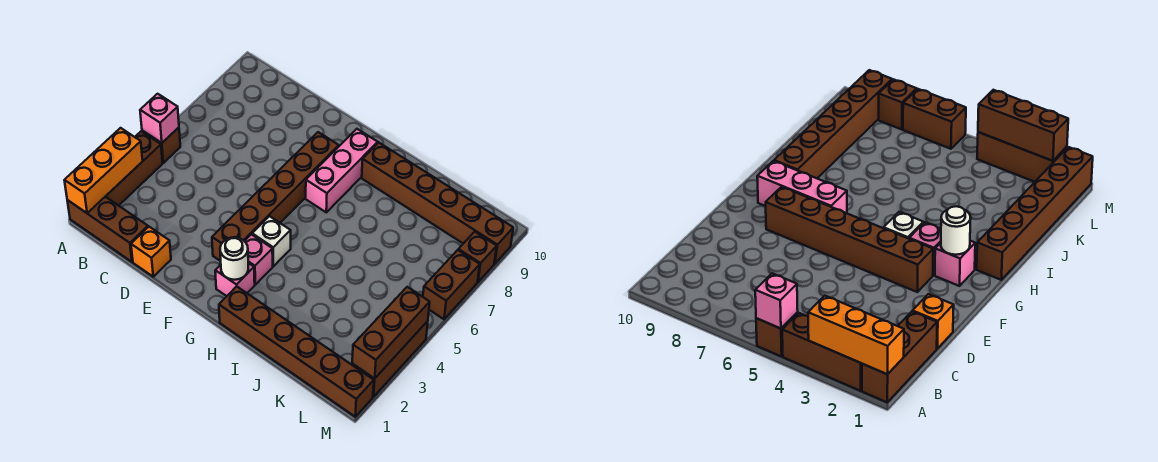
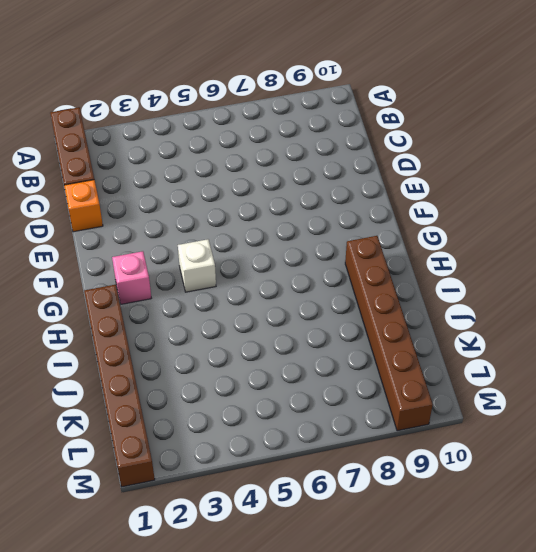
none -> brown 1x3 brick [105,131,163,206]
none -> brown 1x1 brick [142,128,180,163]
none -> brown 1x6 brick [212,132,339,261]

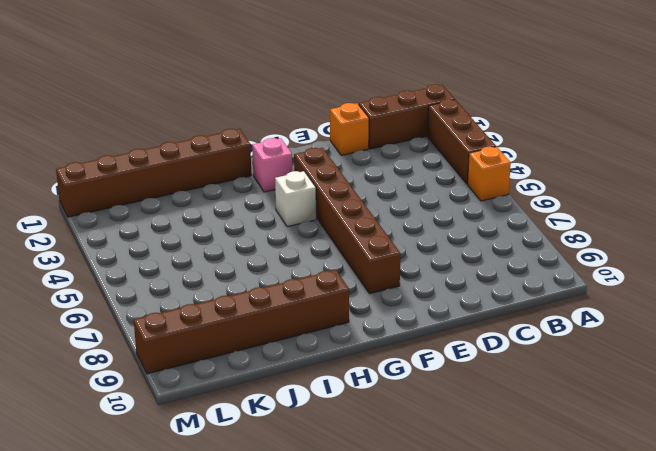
orange 1x1 brick [468,147,511,201] -> brown 1x1 brick [142,128,180,163]
none -> pink 1x1 brick [245,234,273,285]
none -> pink 1x3 brick [306,129,378,212]
none -> brown 1x3 brick [352,321,428,397]

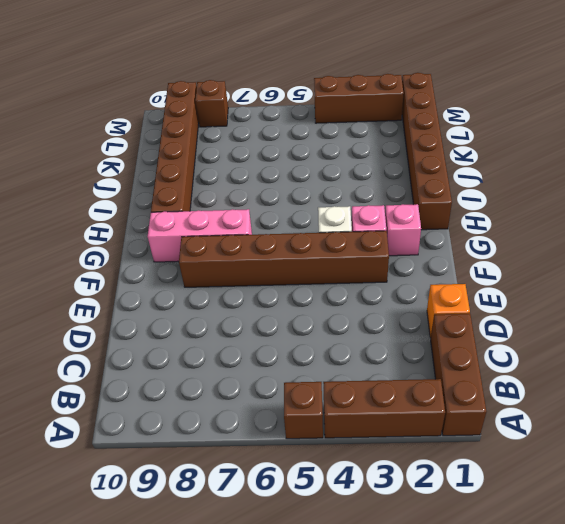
none -> brown 1x2 brick [423,250,480,319]
none -> orange 1x3 brick [64,128,143,213]
none -> pink 1x1 brick [140,94,179,143]

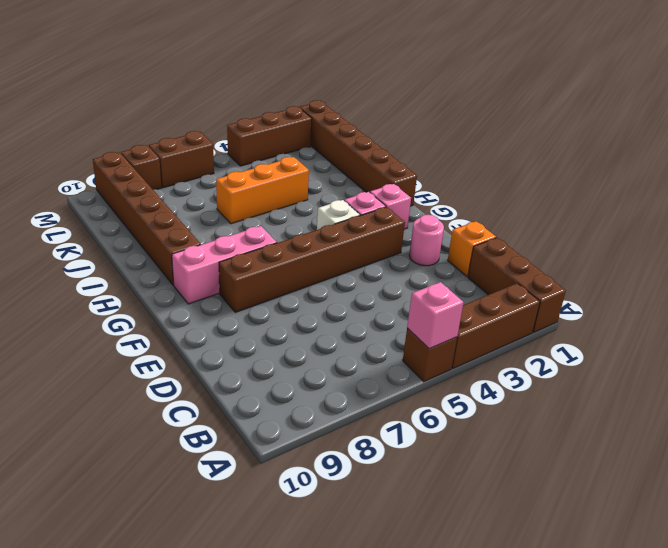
pink 1x1 round brick [409,215,444,266] -> none
orange 1x3 brick [216,157,309,224] -> orange 1x3 brick moved to [64,128,143,213]
none -> white 1x1 round brick [220,237,248,280]
none -> brown 1x3 brick [352,287,430,379]

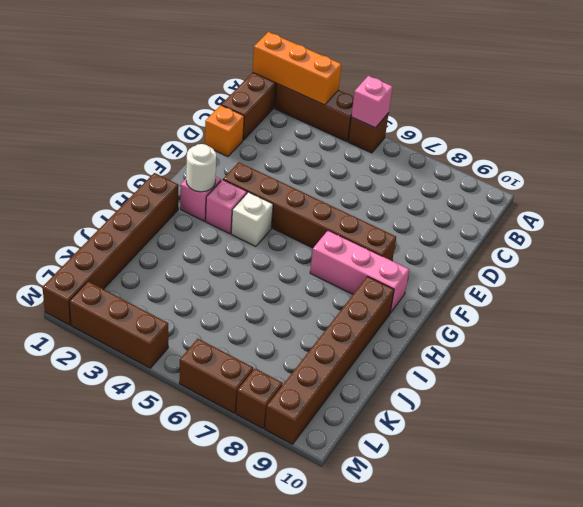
none -> brown 1x3 brick [352,287,430,379]

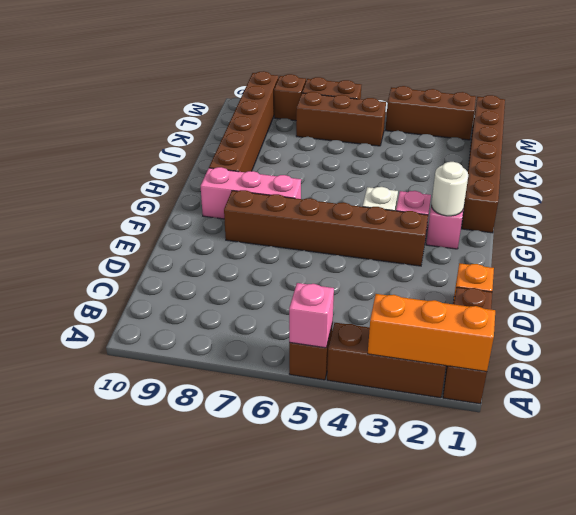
brown 1x3 brick [296,92,386,146] -> brown 1x3 brick moved to [352,287,430,379]

